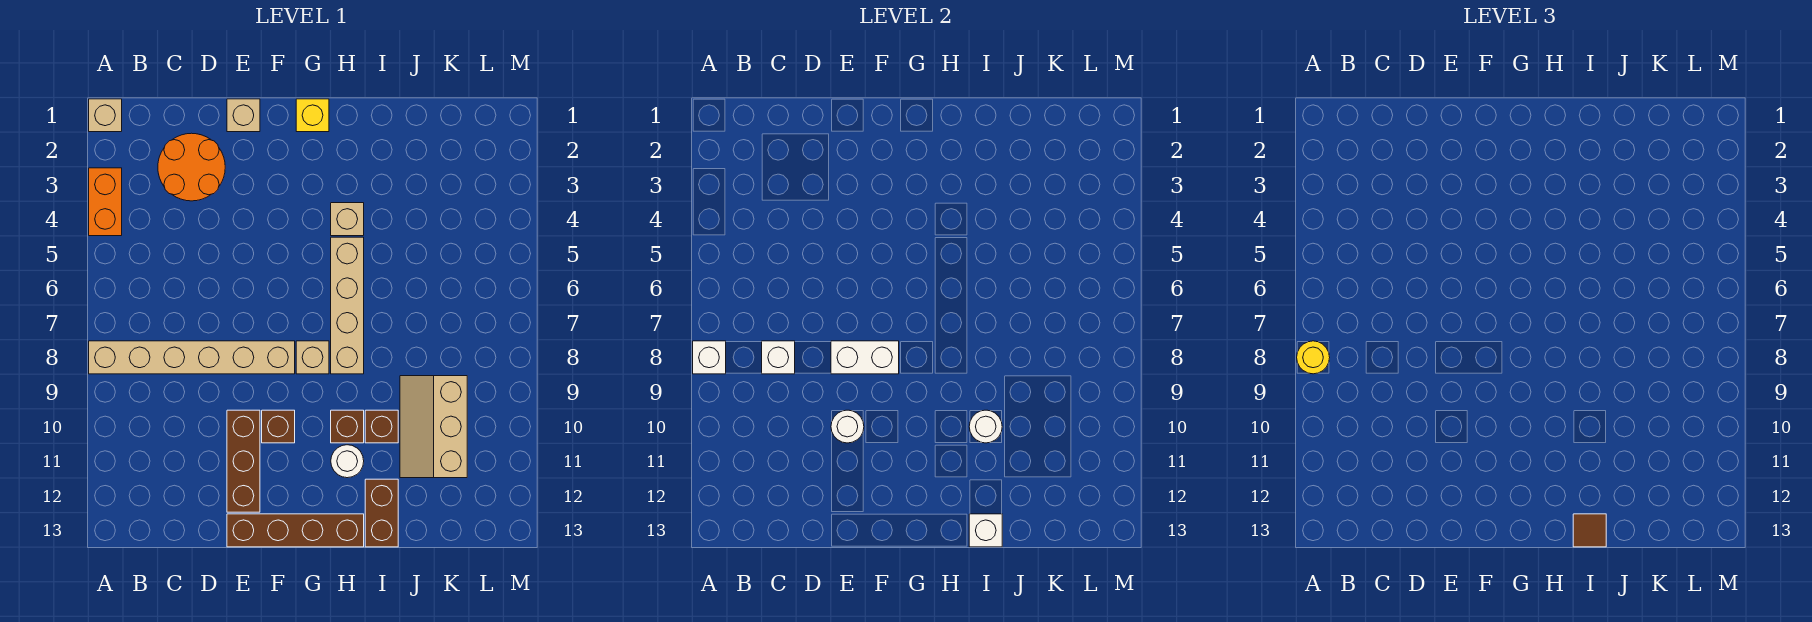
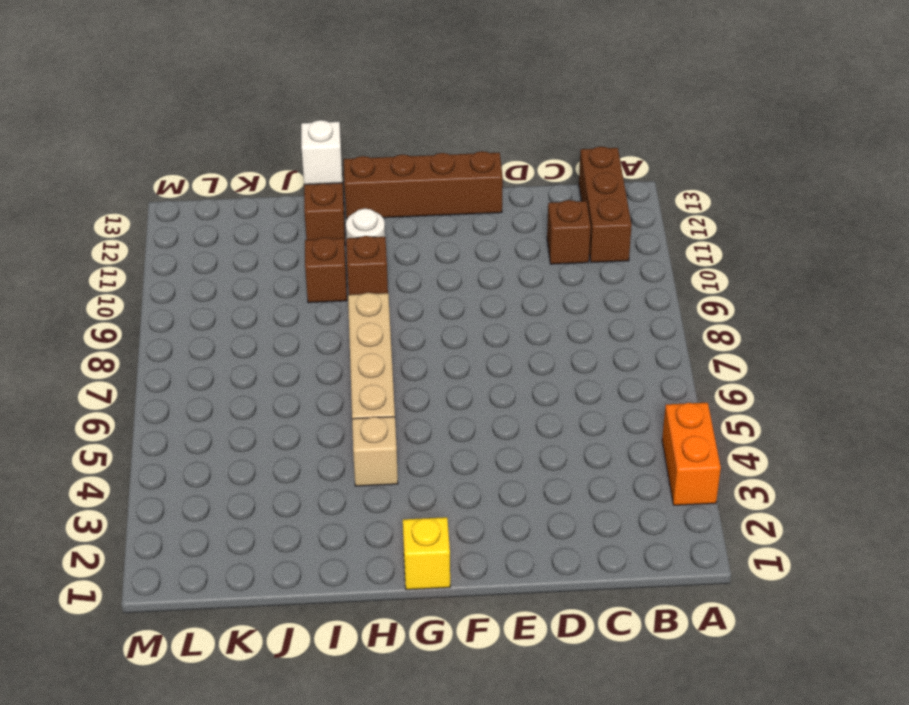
brown 1x3 brick [579,146,632,263] -> brown 1x3 brick moved to [227,410,260,512]
brown 1x1 brick [547,200,591,264] -> brown 1x1 brick moved to [262,410,295,443]
none -> tan 1x1 brick [89,99,122,132]
none -> tan 1x6 brick [89,341,295,374]
none -> orange 2x2 round brick [158,133,225,201]

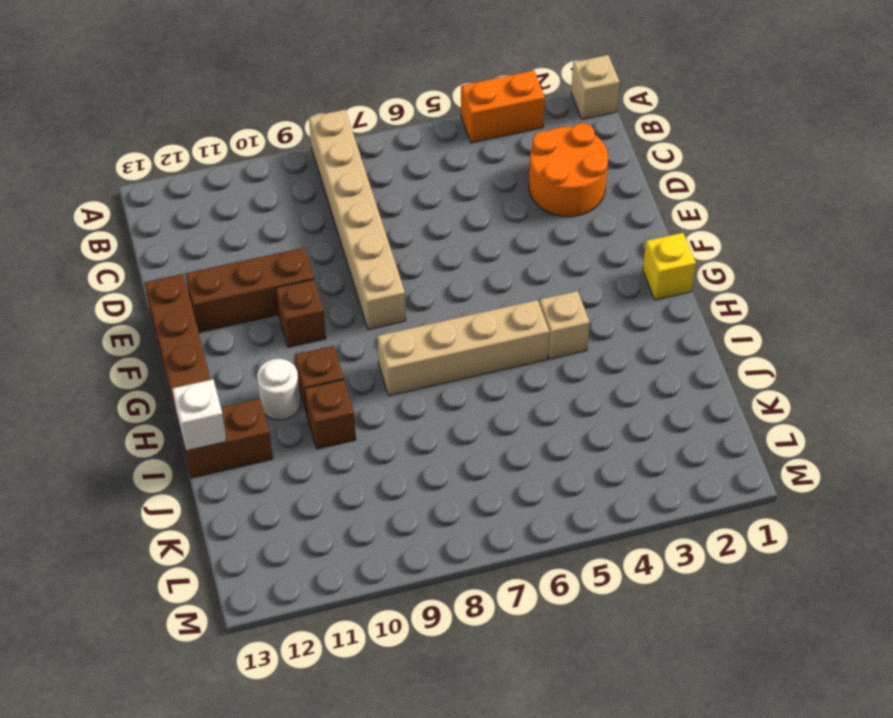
none -> tan 1x1 brick [227,99,260,132]
none -> tan 1x1 brick [296,341,329,374]
none -> tan 2x3 slope [400,376,467,478]

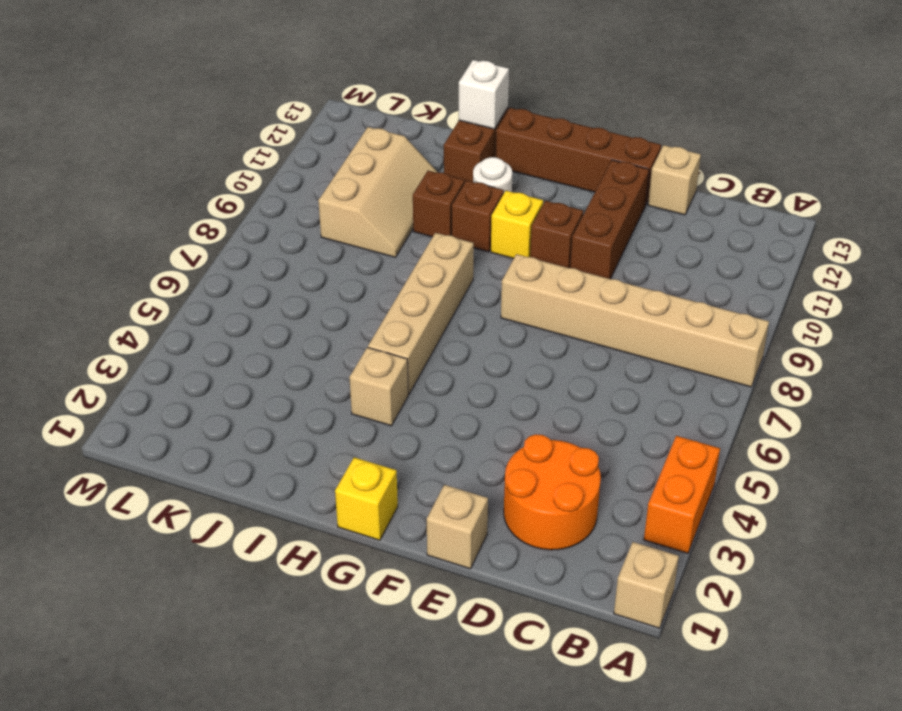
tan 1x1 brick [648,145,701,215] -> tan 1x1 brick moved to [296,341,329,374]
yellow 1x1 brick [491,191,543,259] -> none
none -> white 1x1 brick [693,341,726,374]
none -> white 1x1 brick [762,341,795,374]
none -> white 1x2 brick [831,341,899,374]

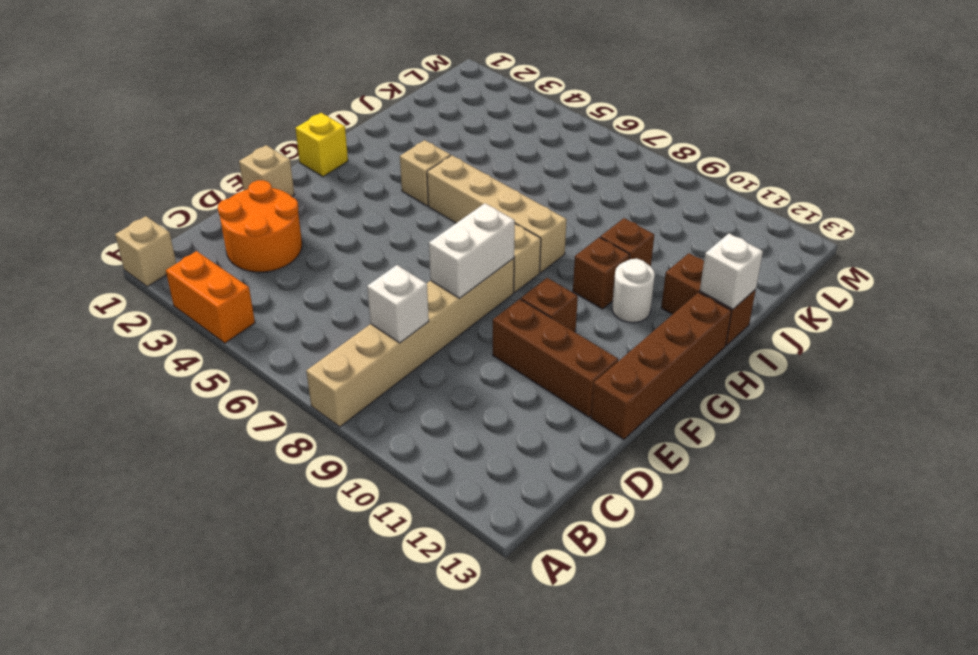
none -> tan 2x3 slope [400,376,467,478]
none -> white 1x1 brick [693,341,726,374]
none -> white 1x1 round brick [831,410,864,443]

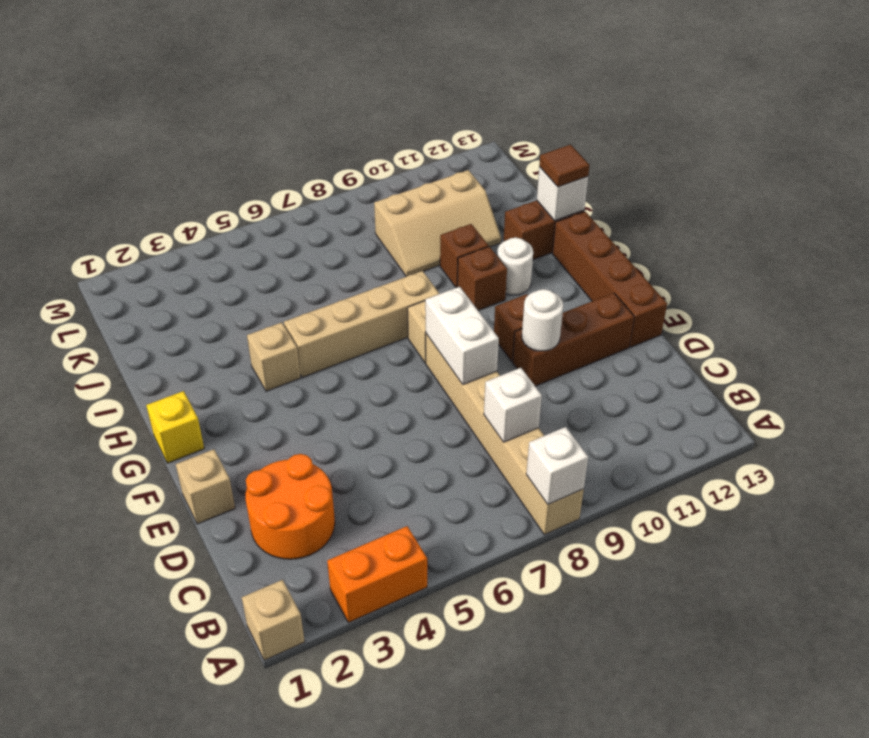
none -> white 1x1 round brick [969,410,1002,443]
none -> yellow 1x1 round brick [1297,341,1330,374]

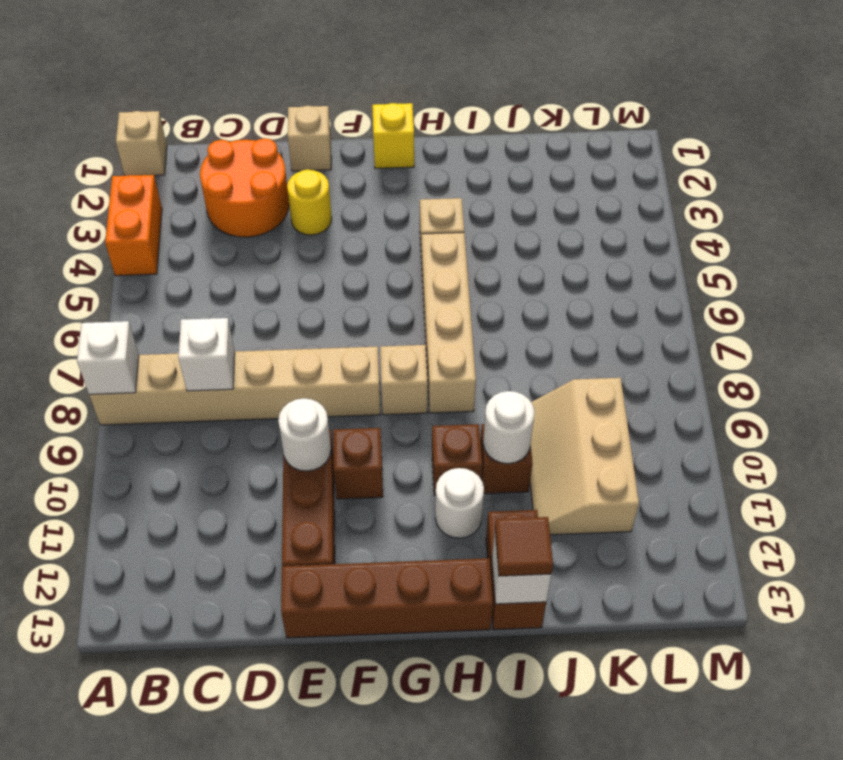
yellow 1x1 round brick [287,169,332,235] -> yellow 1x1 round brick moved to [1297,341,1330,374]
none -> white 1x2 brick [831,341,899,374]

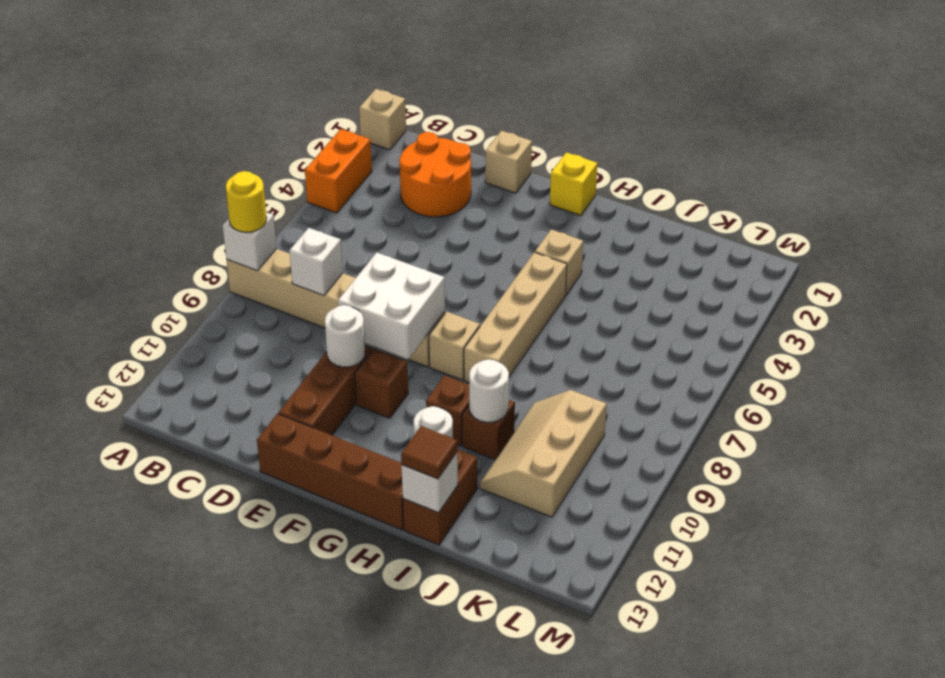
white 2x2 brick [338,252,445,359] -> white 1x2 brick [831,341,899,374]

